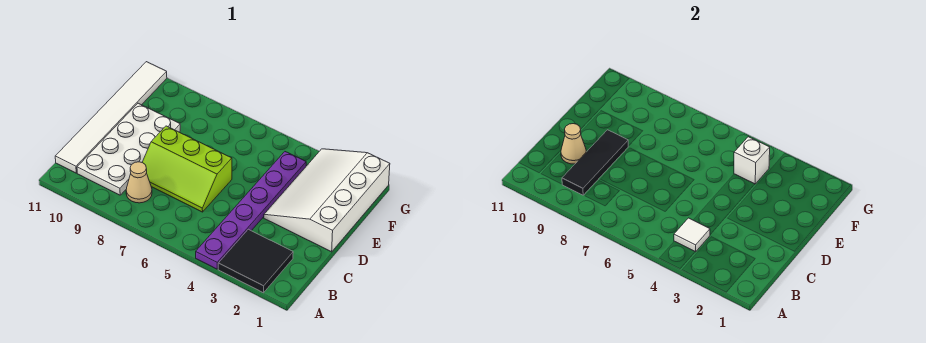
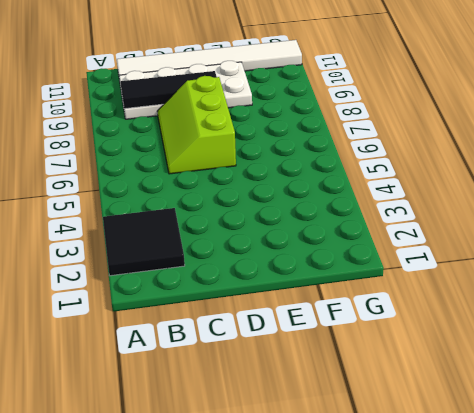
none -> purple 1x6 plate [196,152,306,269]
none -> tan 1x1 cone [126,162,152,203]

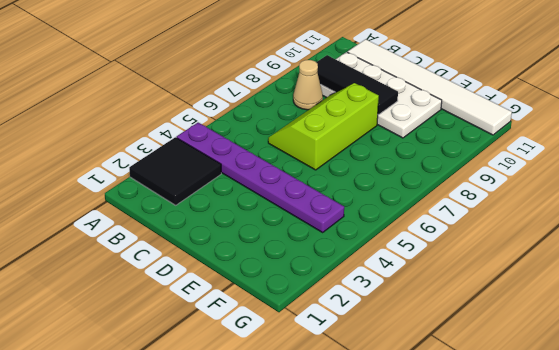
none -> white 3x4 slope [264,149,390,252]
none -> white 1x1 tile [674,218,710,252]

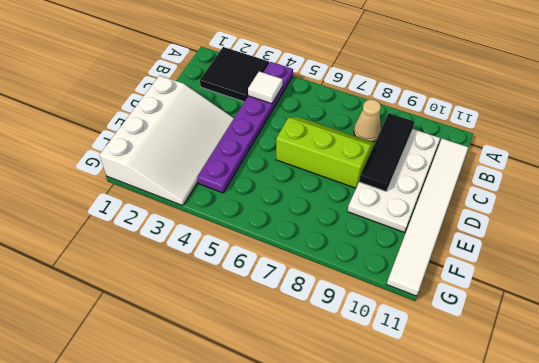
none -> tan 1x1 cone [561,124,586,164]
none -> white 1x1 brick [734,137,770,184]

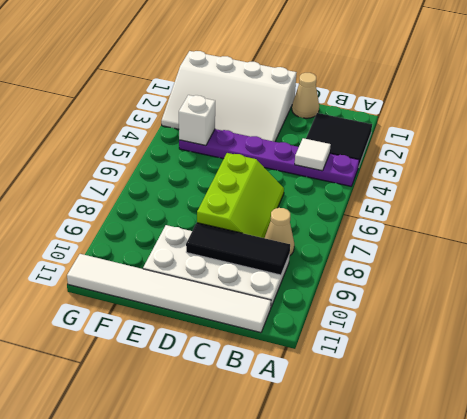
tan 1x1 cone [292,73,319,118] -> tan 1x1 cone moved to [561,124,586,164]

